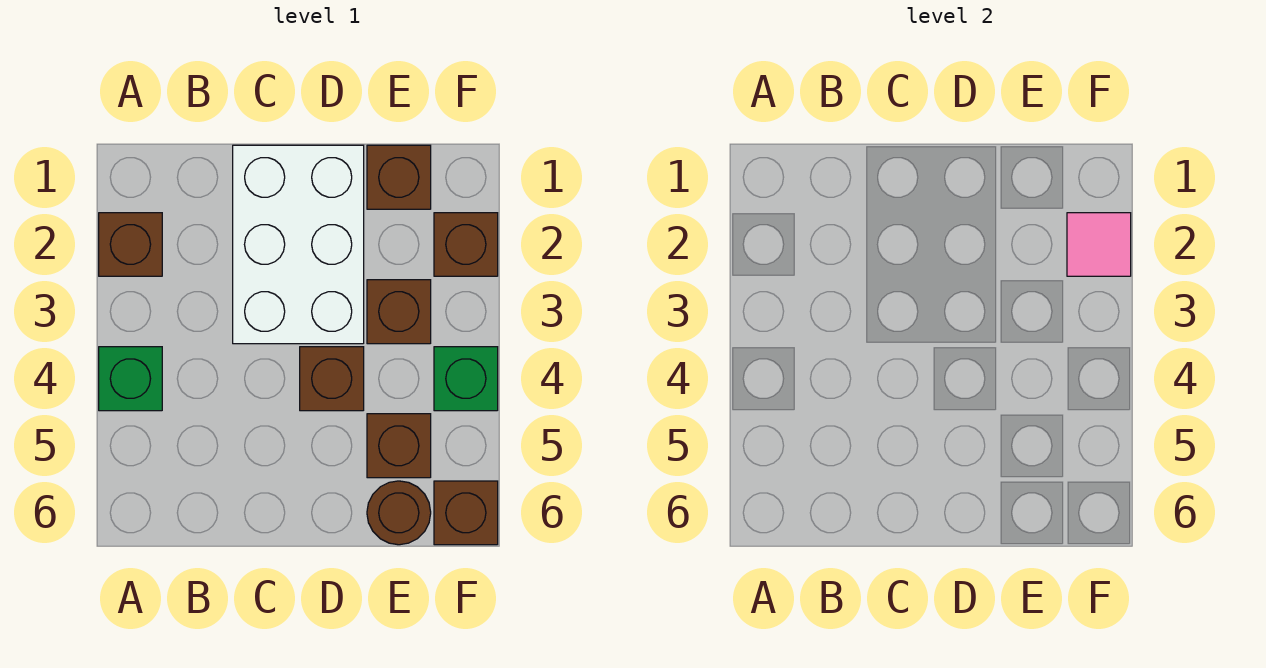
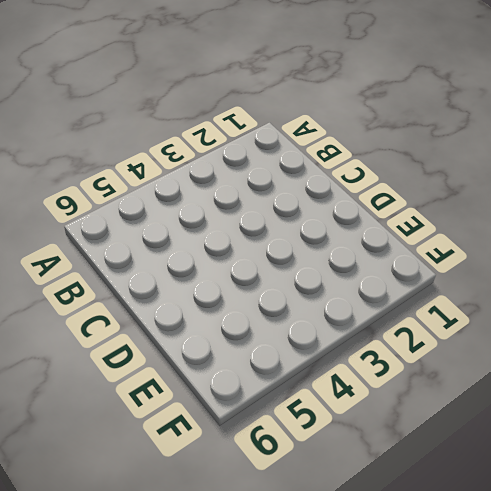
none -> brown 1x1 brick [99,213,162,276]
none -> green 1x1 brick [99,347,162,411]
none -> white 2x3 brick [233,145,364,344]

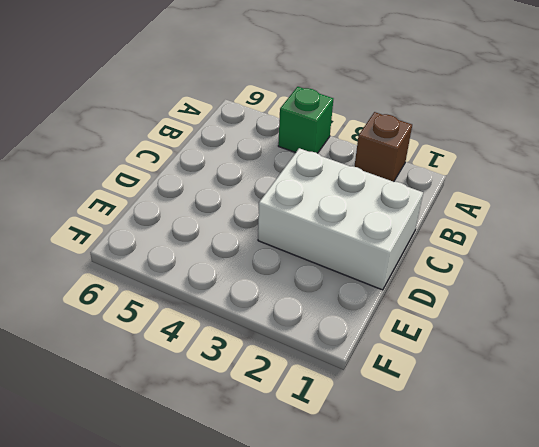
none -> brown 1x1 brick [300,347,364,411]
none -> brown 1x1 brick [367,145,431,209]
none -> brown 1x1 brick [367,280,431,344]

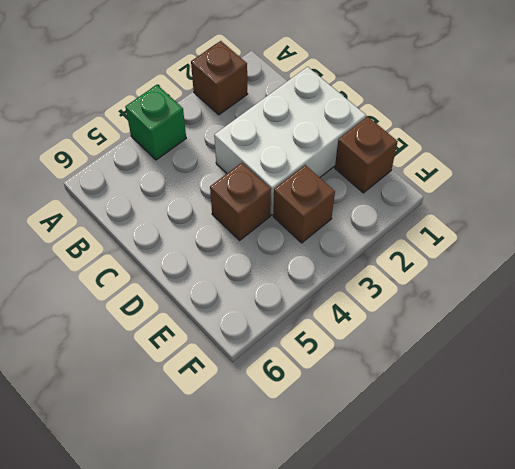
none -> brown 1x1 brick [367,414,431,478]
none -> brown 1x1 round brick [367,481,431,545]
none -> brown 1x1 brick [434,213,498,276]

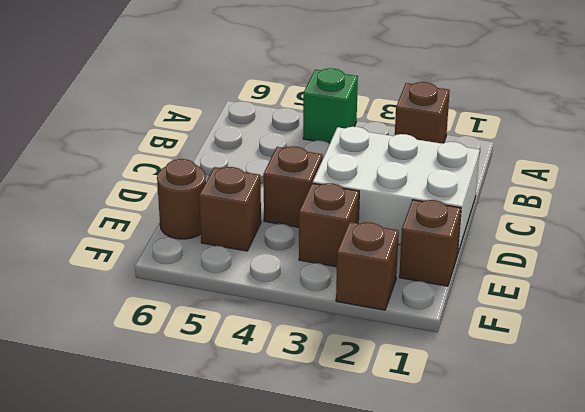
none -> green 1x1 brick [434,347,498,411]
none -> brown 1x1 brick [434,481,498,545]
none -> pink 1x1 tile [1067,213,1131,276]

